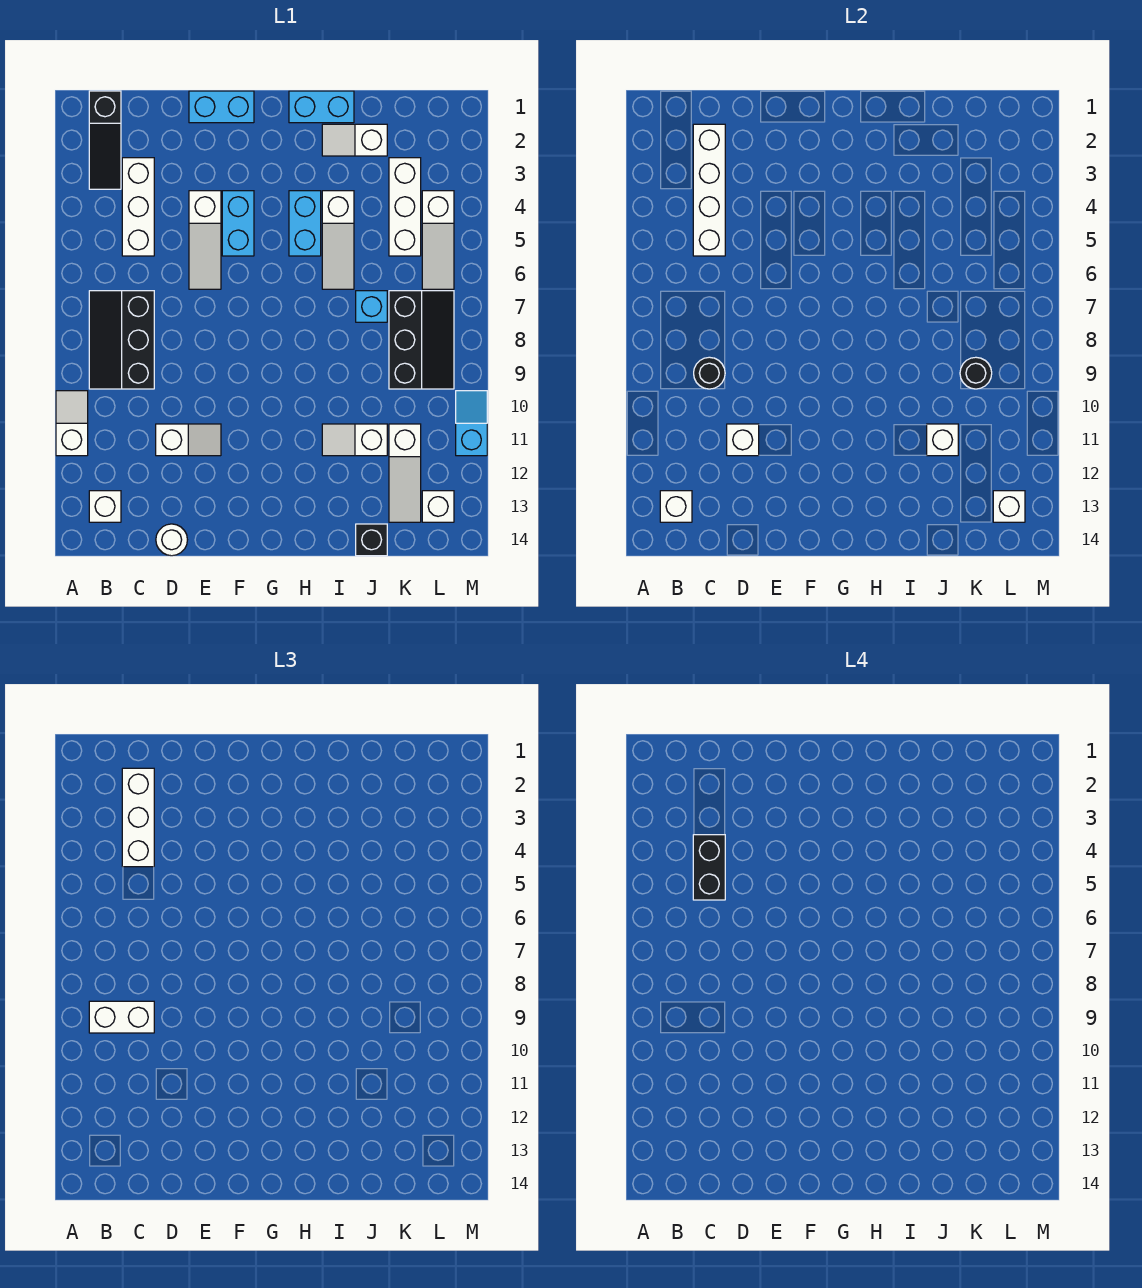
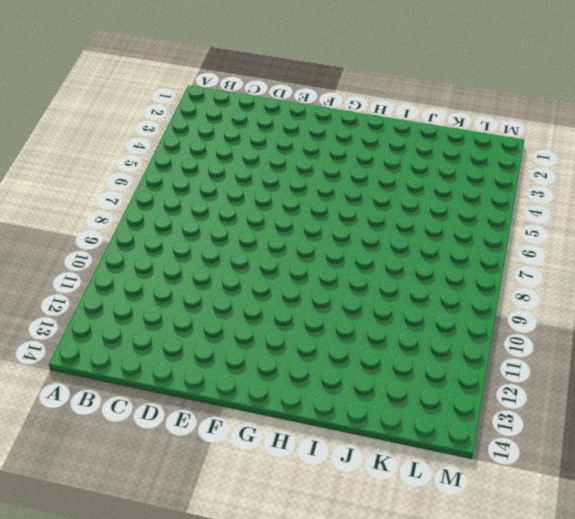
none -> white 1x2 slope [56,391,88,456]
none -> black 1x3 slope [89,91,121,189]
none -> black 2x3 slope [89,291,154,389]
none -> white 1x1 brick [89,491,121,522]

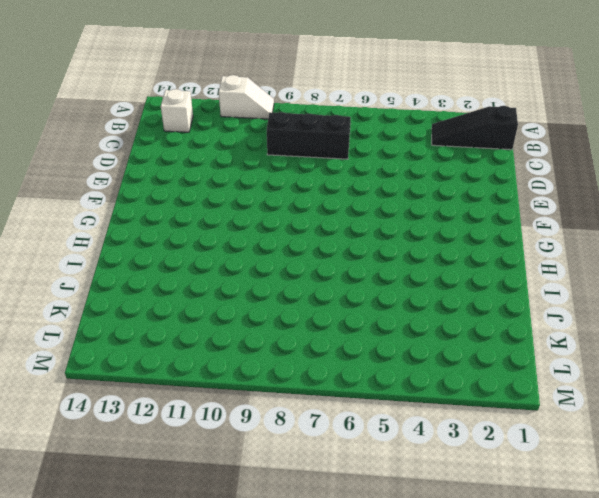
none -> white 1x3 brick [122,158,154,256]
none -> white 1x2 slope [156,424,221,456]
none -> white 1x1 round brick [156,524,187,556]
none -> cyan 1x2 brick [189,91,254,123]

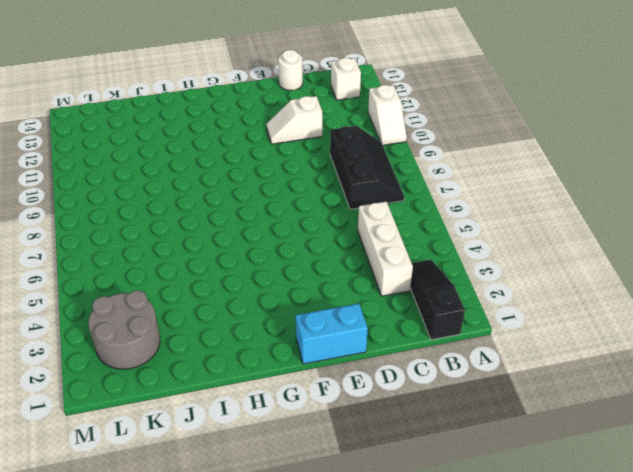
grey 2x2 round brick [88,291,160,369] -> white 1x3 brick [389,158,421,256]
none -> white 1x3 slope [189,191,221,289]
none -> cyan 1x2 brick [222,191,254,256]
none -> cyan 1x2 brick [289,91,354,123]
none -> cyan 1x2 brick [289,191,321,256]

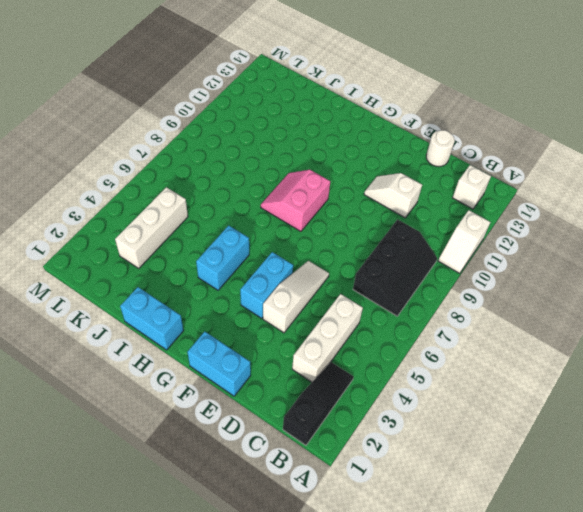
pink 2x2 slope [261,170,330,231] -> none
none -> white 1x2 slope [322,124,387,156]
none -> white 1x3 slope [322,191,354,289]
none -> white 1x2 slope [322,424,387,456]
none -> cyan 1x1 brick [356,291,387,322]

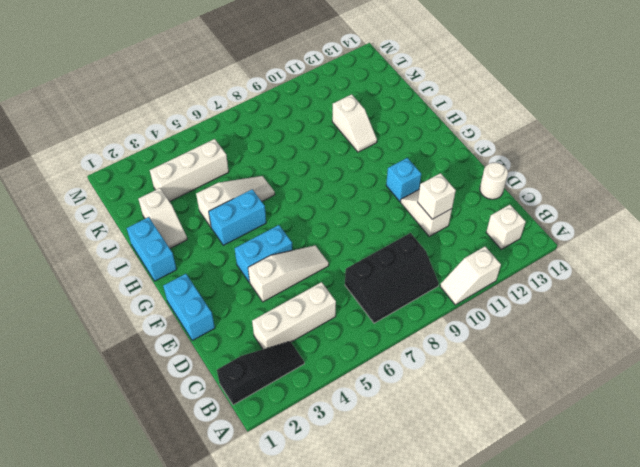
cyan 1x1 brick [386,158,421,201] -> cyan 1x1 brick moved to [356,291,387,322]
none -> black 1x1 brick [356,524,387,556]
none -> black 2x3 slope [389,291,454,389]
none -> white 1x3 slope [389,424,421,522]
none -> white 1x3 slope [422,191,454,289]

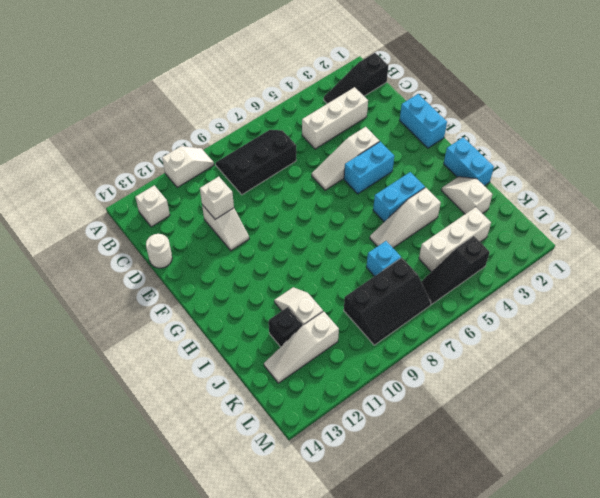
black 1x1 brick [269,307,303,347] -> black 1x1 brick moved to [356,524,387,556]
black 1x3 slope [421,236,490,304] -> white 1x3 slope [422,191,454,289]
none -> white 1x1 brick [422,491,454,522]
none -> cyan 1x2 slope [456,391,487,456]
none -> white 1x1 brick [660,491,692,522]
none -> white 1x4 brick [693,124,725,256]

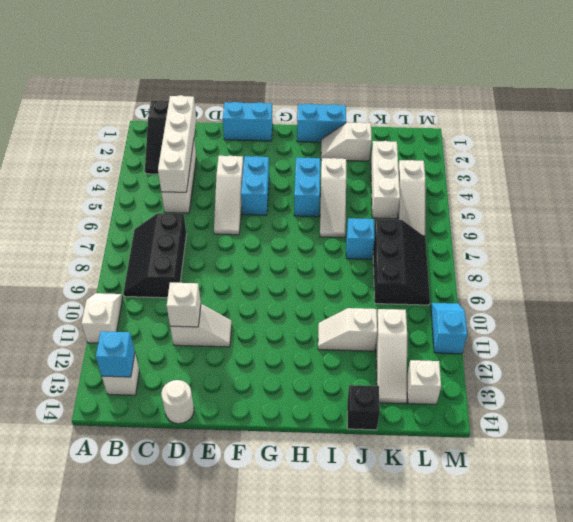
cyan 1x1 brick [96,331,135,377] -> white 1x1 brick [660,491,692,522]
none -> black 1x1 round brick [694,357,725,389]
none -> white 1x1 brick [927,424,958,456]
none -> black 1x1 round brick [960,357,992,389]
none -> white 1x1 brick [993,491,1025,522]

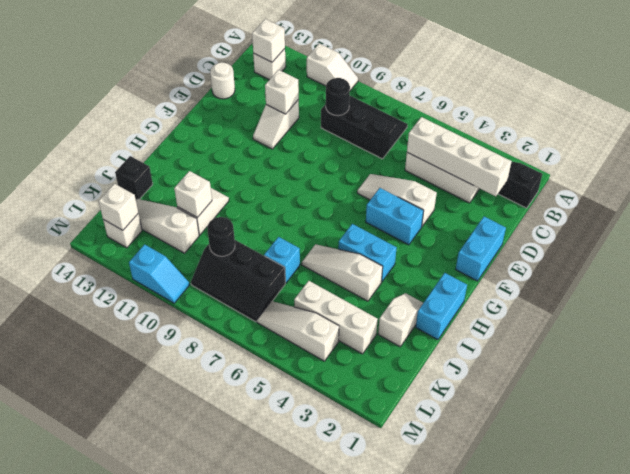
none -> white 1x2 brick [89,1001,154,1033]
none -> white 1x3 brick [122,768,154,867]
none -> black 1x2 brick [693,835,725,900]

